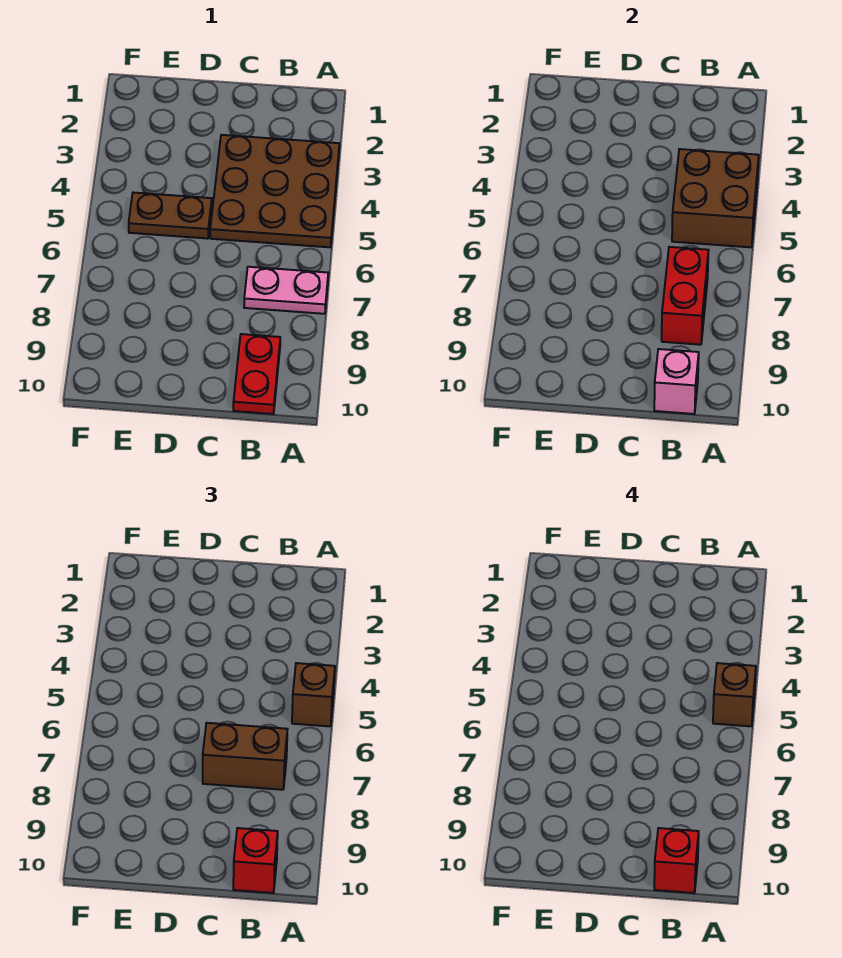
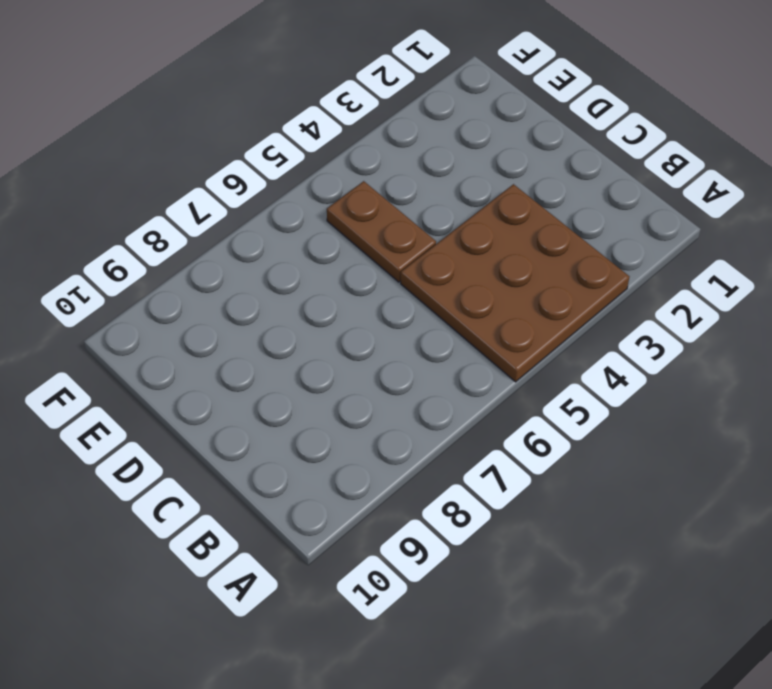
none -> pink 1x2 plate [244,267,328,314]
none -> red 1x2 plate [233,334,280,414]
none -> brown 2x2 brick [672,149,759,247]

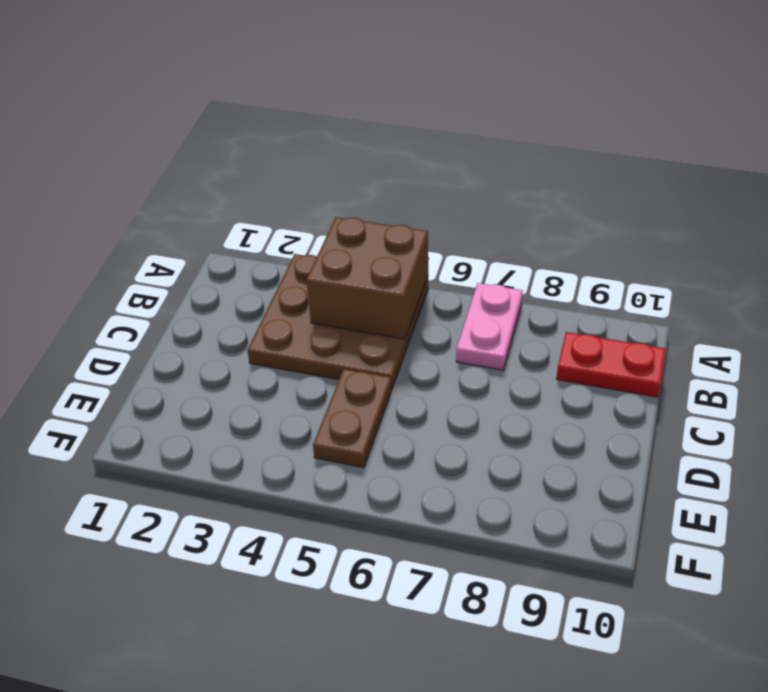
none -> red 1x2 brick [662,247,709,345]
none -> pink 1x1 brick [654,349,699,414]
none -> brown 1x1 brick [292,663,335,726]

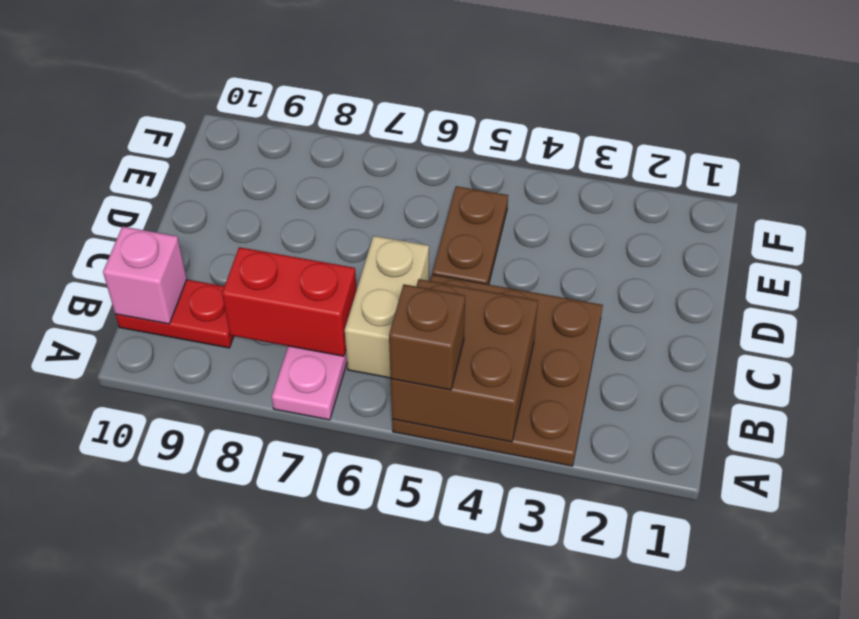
tan 1x2 brick [345,236,429,378] -> none
none -> brown 1x2 brick [203,723,288,790]
none -> red 1x1 brick [233,828,278,893]
none -> brown 1x1 brick [713,663,756,726]

